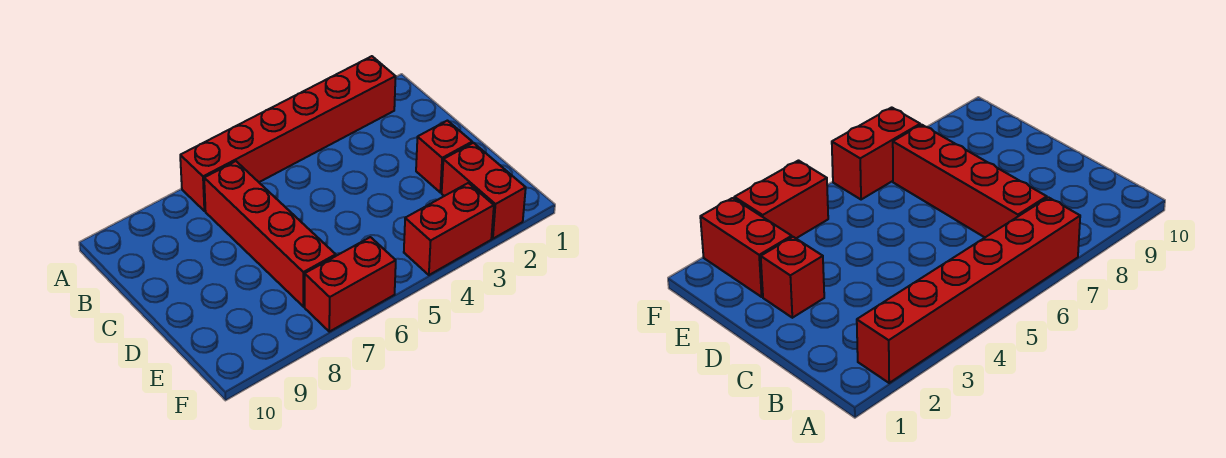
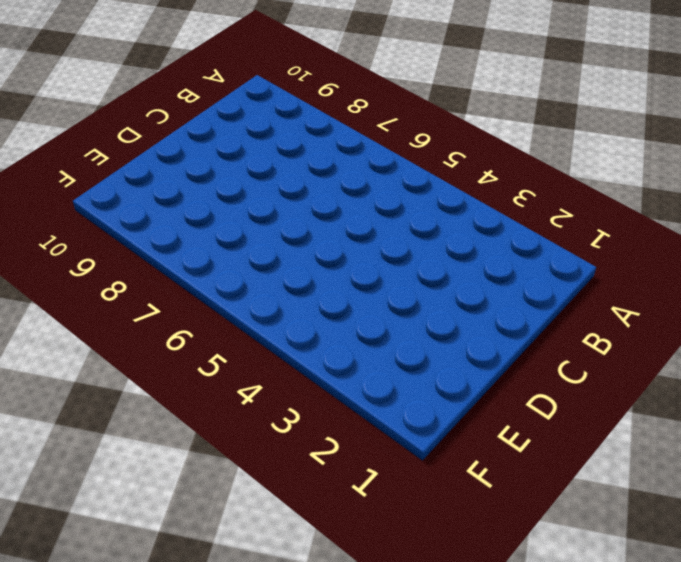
none -> red 1x6 brick [180,56,396,211]
none -> red 1x4 brick [204,161,336,307]

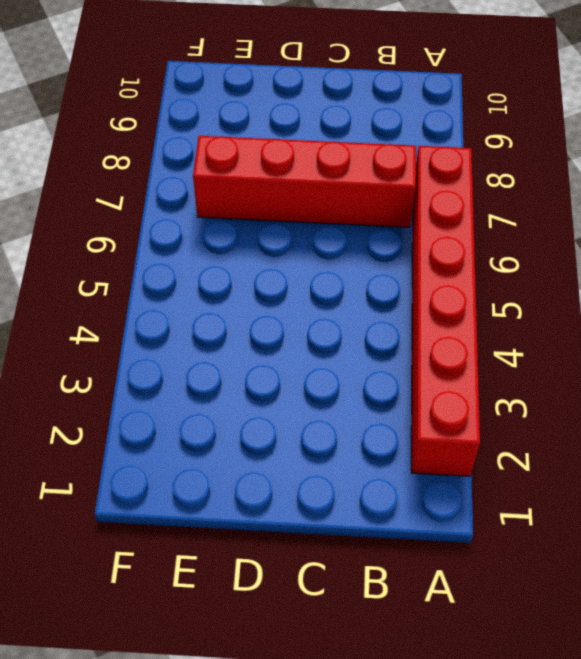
none -> red 1x1 brick [416,121,472,192]
none -> red 1x2 brick [442,143,526,239]

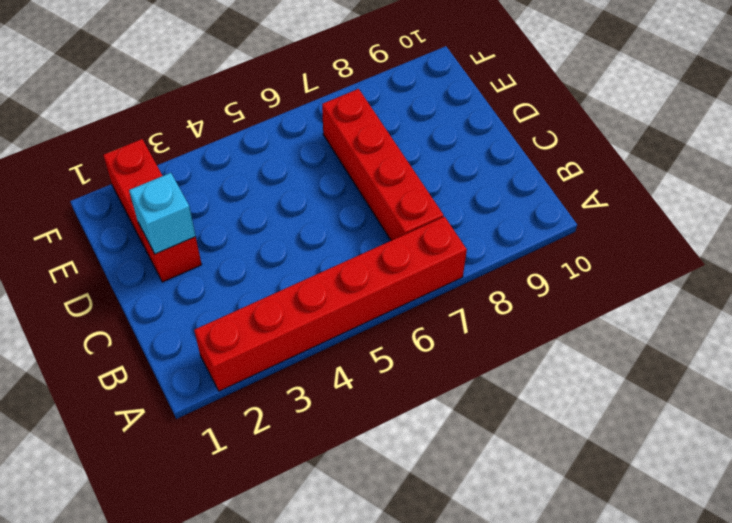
cyan 1x1 brick [129,173,196,254] -> none
none -> red 1x2 brick [404,183,494,275]
none -> red 1x2 brick [305,237,396,332]

